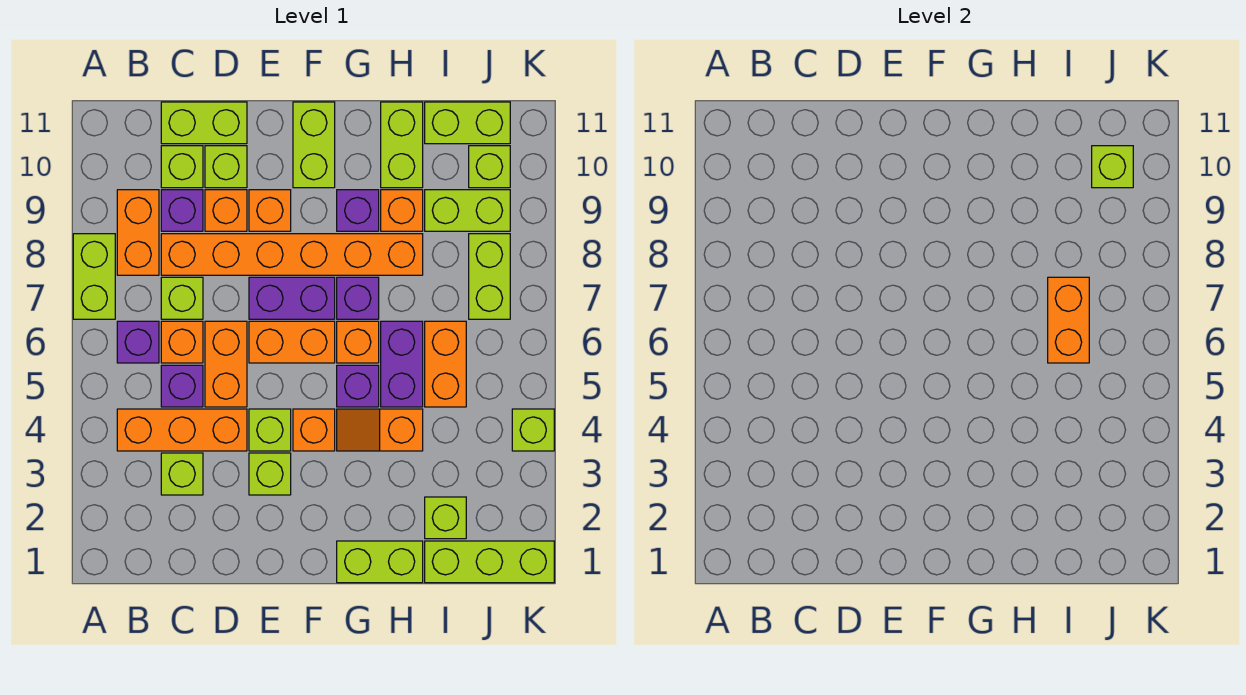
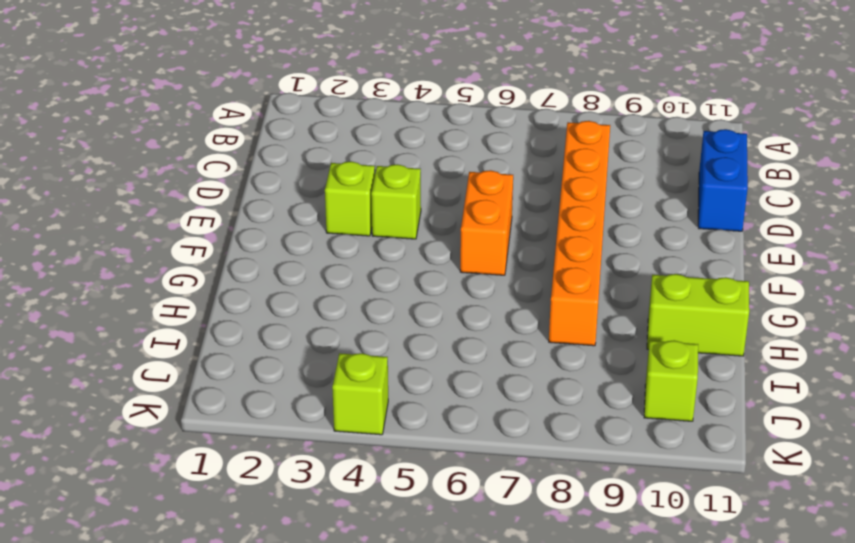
blue 1x2 brick [698,129,748,231] -> lime 1x2 brick [161,102,247,144]
none -> lime 1x2 brick [73,234,115,319]
none -> orange 1x3 brick [117,409,247,451]
none -> purple 1x1 brick [117,321,159,363]
none -> orange 1x2 brick [117,190,159,275]

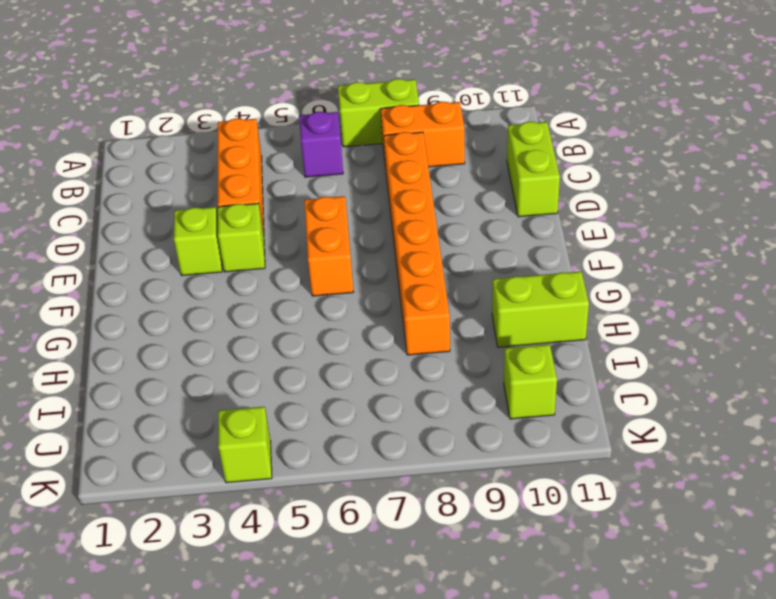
none -> lime 1x1 brick [161,453,203,495]
none -> purple 1x1 brick [161,365,203,407]
none -> orange 1x1 brick [161,321,203,363]
none -> lime 1x1 brick [161,277,203,319]

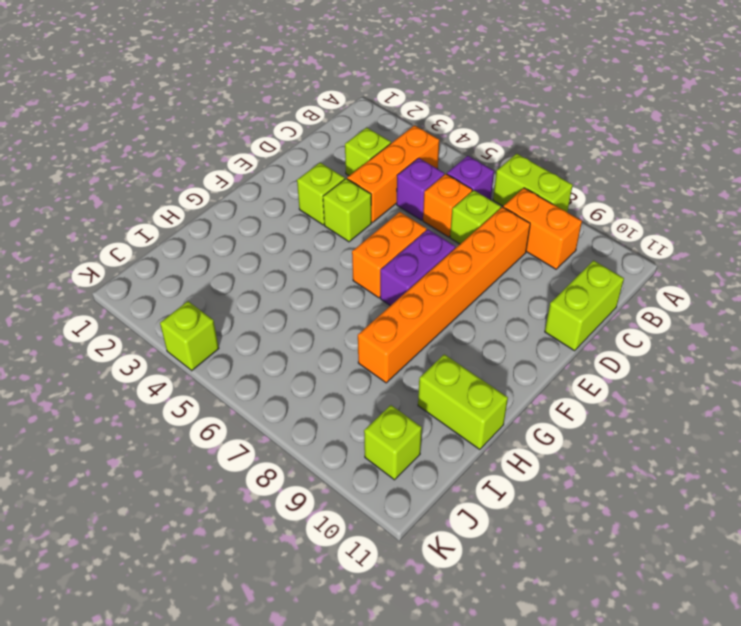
none -> purple 1x1 brick [161,190,203,231]
none -> lime 1x1 brick [161,146,203,188]
none -> orange 1x2 brick [205,321,247,407]
none -> orange 1x1 brick [205,190,247,231]

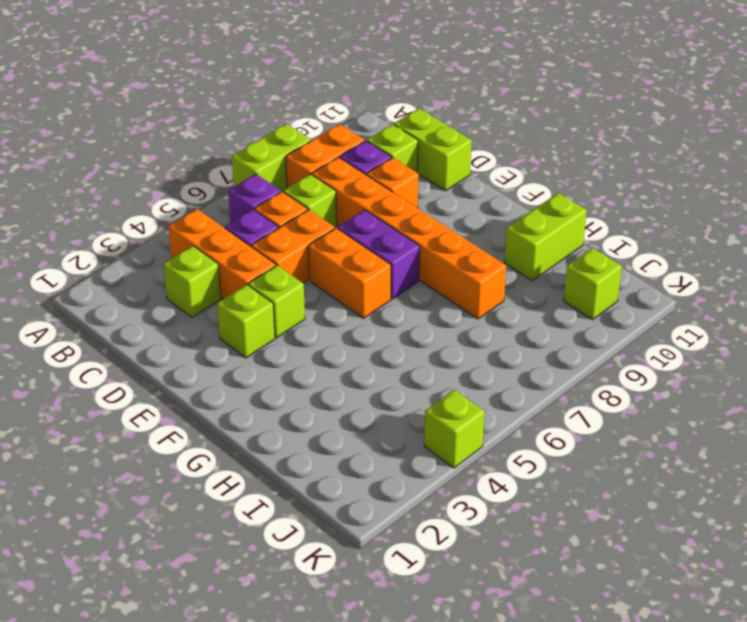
none -> lime 1x1 brick [205,146,247,188]
none -> orange 1x1 brick [249,190,291,231]
none -> orange 1x1 brick [293,409,335,451]
none -> lime 1x2 brick [293,102,335,188]

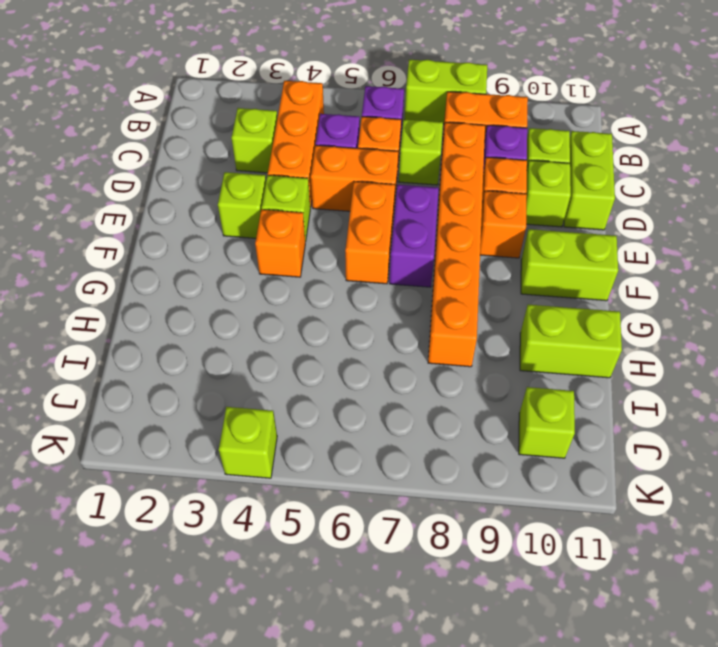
none -> lime 1x2 brick [337,541,423,583]
none -> orange 1x2 slope [337,409,423,451]
none -> purple 1x1 brick [337,365,379,407]
none -> orange 1x1 brick [337,321,379,363]

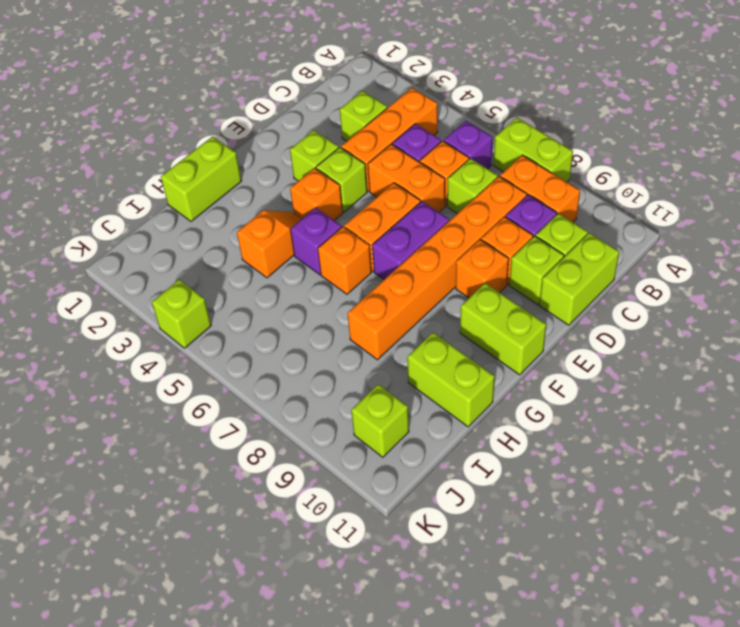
none -> purple 1x1 brick [337,277,379,319]
none -> purple 1x1 brick [337,190,379,231]
none -> purple 1x2 brick [381,321,423,407]
none -> orange 1x1 brick [381,190,423,231]

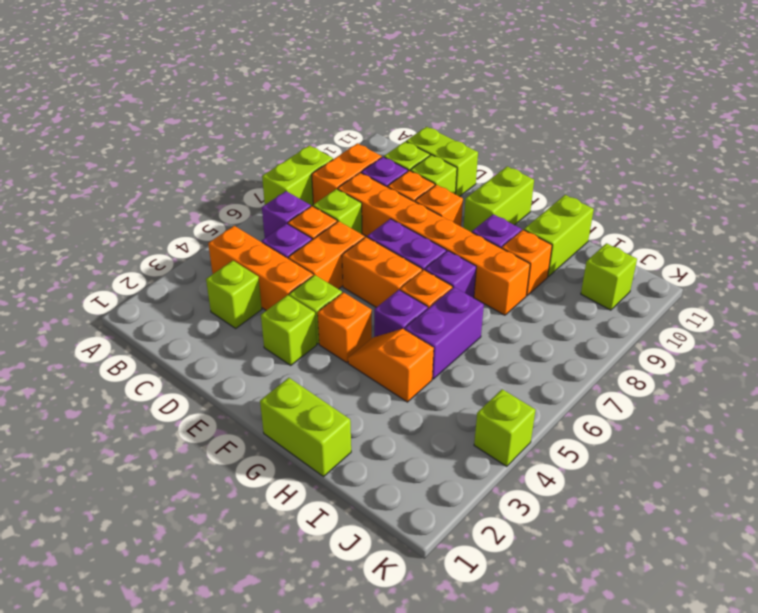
none -> lime 1x3 brick [425,541,554,583]
none -> lime 1x1 brick [425,497,466,539]
none -> orange 1x2 brick [425,321,466,407]
none -> lime 1x2 brick [425,190,510,231]

